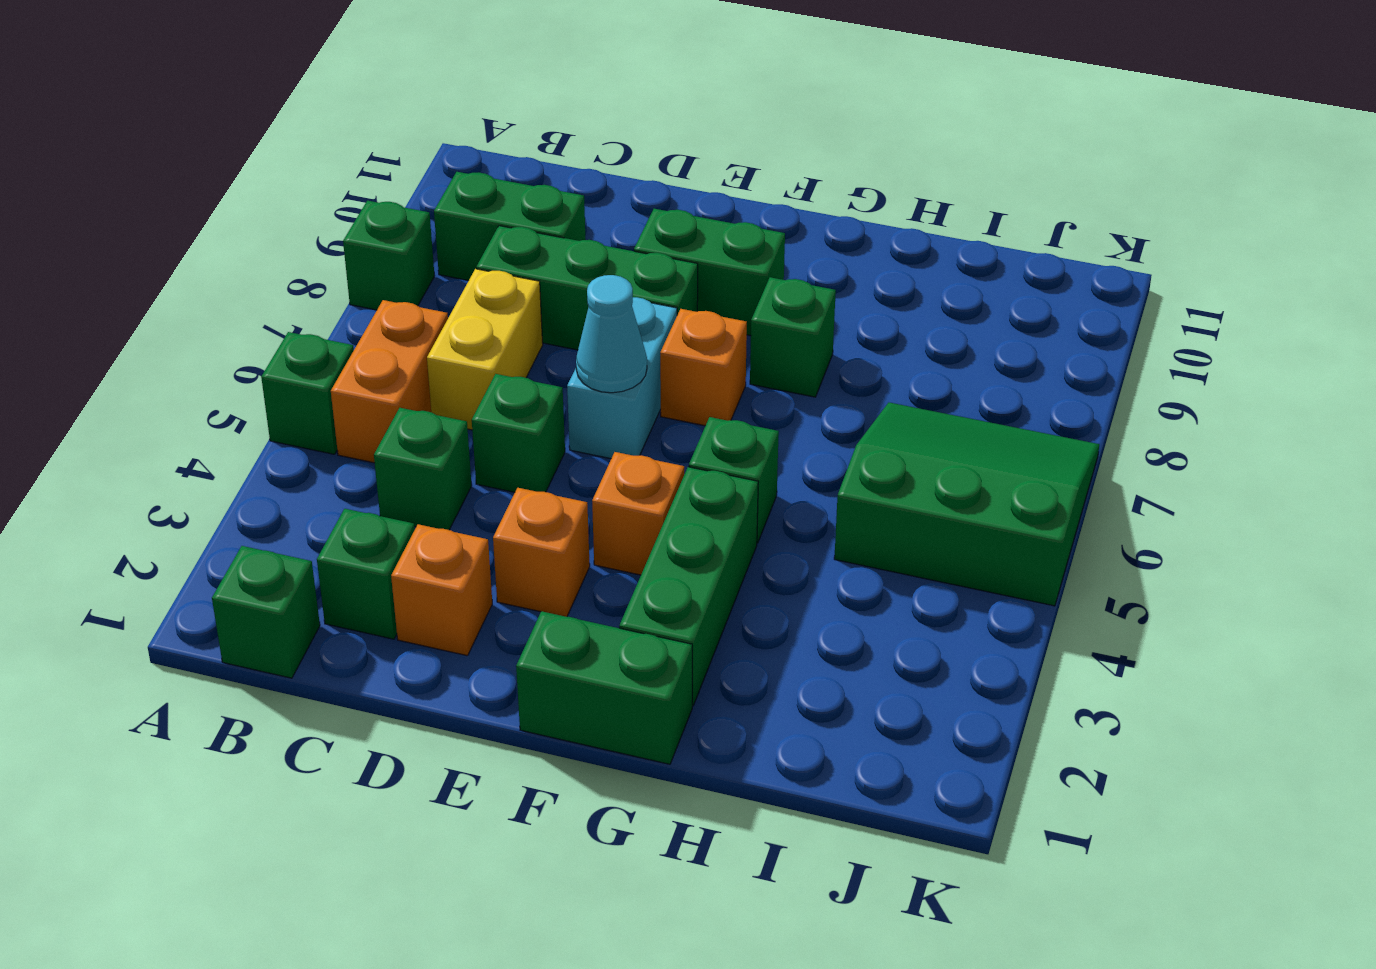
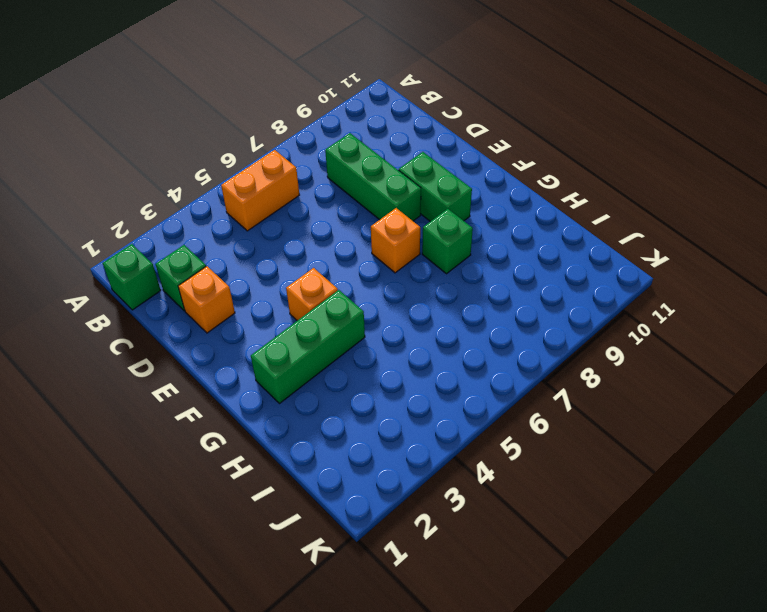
none -> green 1x1 brick [261,332,354,454]
none -> green 1x1 brick [343,201,435,310]
none -> green 1x2 brick [434,172,586,281]

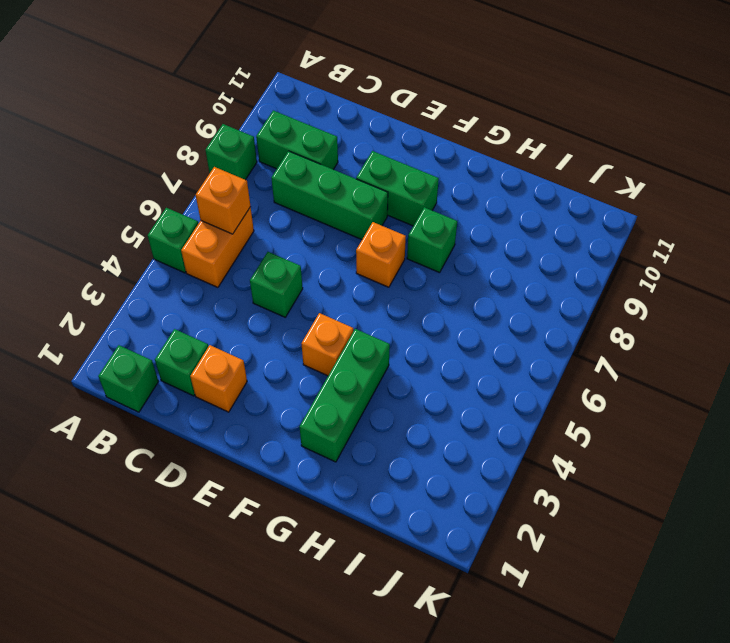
orange 1x1 brick [196,167,251,234] -> orange 1x1 brick moved to [493,488,590,617]
none -> green 1x1 brick [374,408,472,530]
none -> yellow 1x2 brick [427,269,543,430]
none -> cyan 1x2 brick [567,297,677,459]

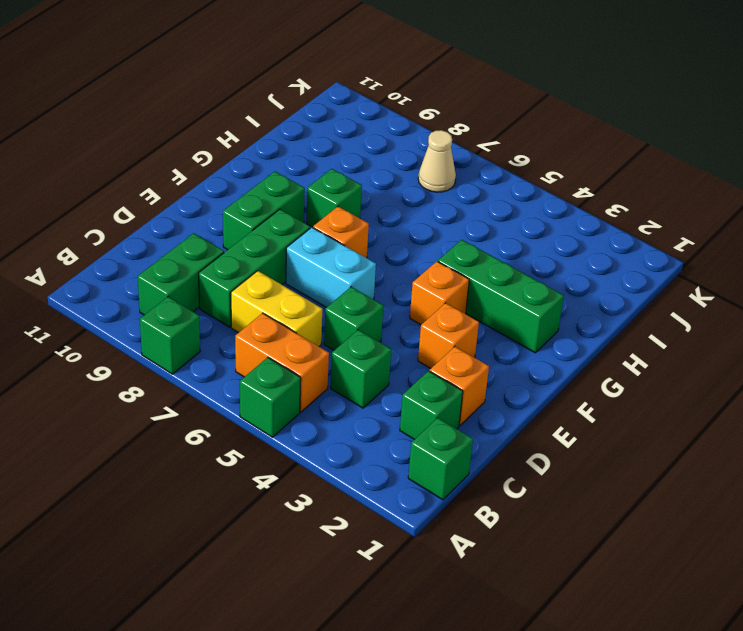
tan 1x1 cone [418,130,456,192] -> green 3x3 slope [834,403,1099,606]
none -> green 1x2 brick [516,611,692,764]
none -> green 1x1 brick [689,417,779,543]
none -> cyan 1x1 cone [576,275,647,393]

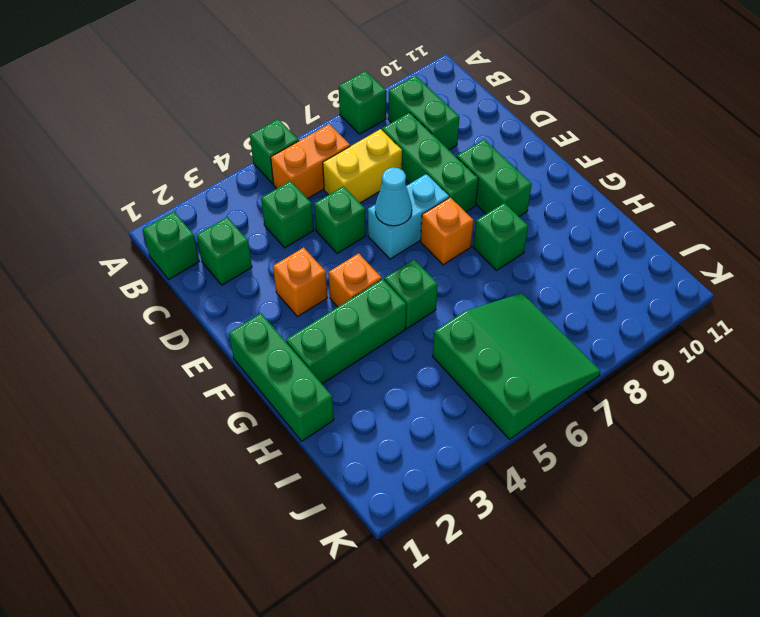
green 1x3 brick [229,313,334,441] -> green 1x2 brick [516,611,692,764]
none -> orange 1x1 brick [391,524,492,656]

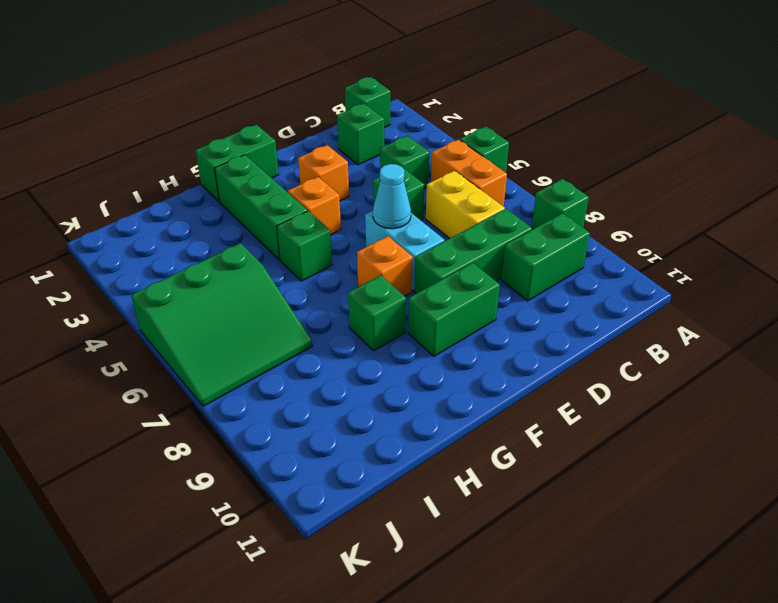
none -> orange 1x1 brick [391,524,492,656]

